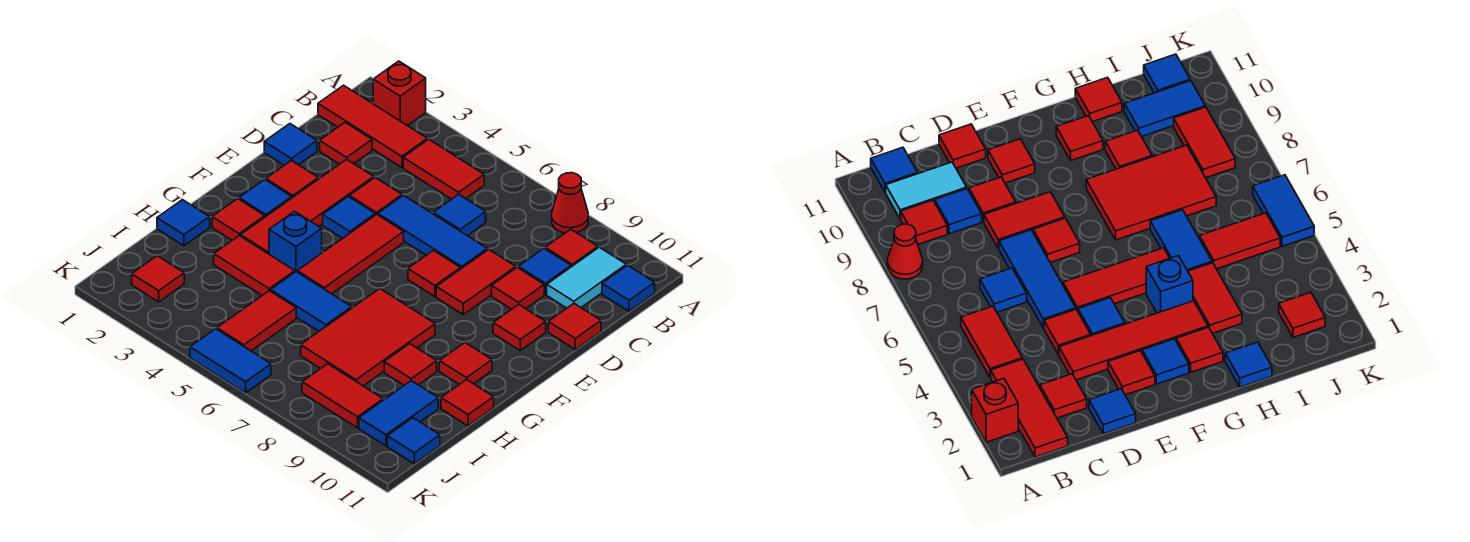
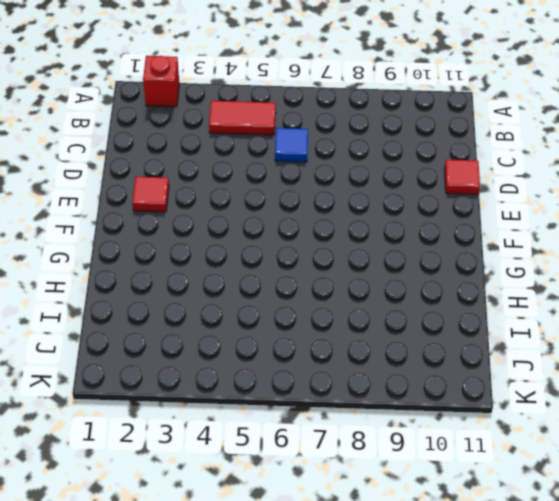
none -> red 1x1 cone [552,173,588,233]
none -> red 1x3 tile [318,85,427,168]
none -> red 1x1 tile [545,229,598,267]
none -> cyan 1x2 tile [547,247,626,308]

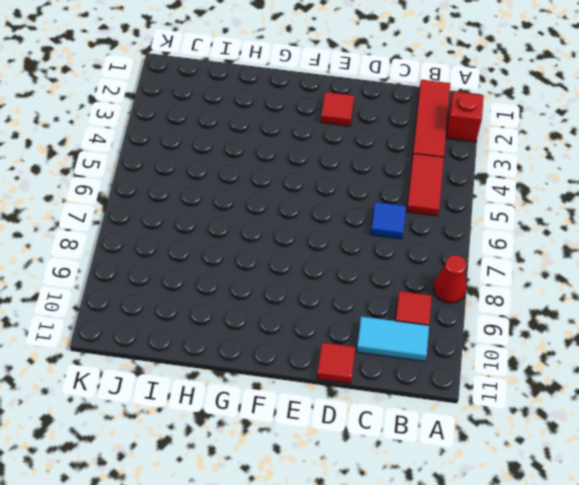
none -> blue 1x1 tile [602,265,655,311]
none -> red 1x1 tile [320,123,372,164]
none -> blue 1x1 tile [518,249,571,294]
none -> blue 1x1 tile [264,124,317,165]

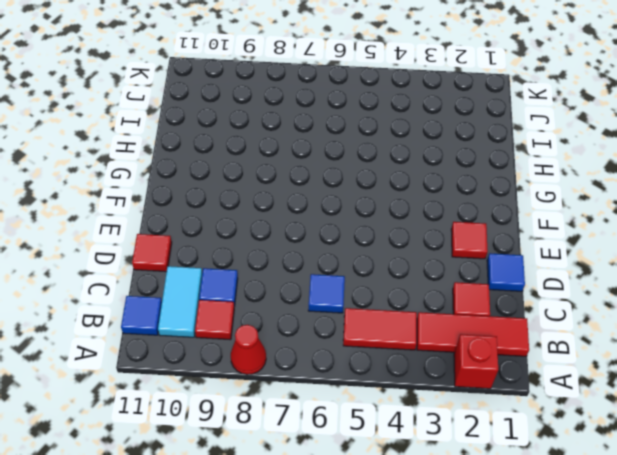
none -> red 1x4 tile [241,159,374,254]
none -> red 1x1 tile [350,178,402,215]
none -> blue 1x3 tile [378,196,487,269]
none -> red 1x2 tile [436,249,516,315]

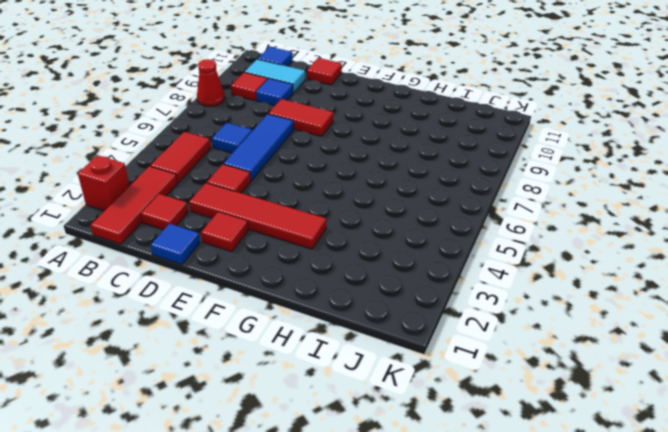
none -> red 1x1 tile [492,268,544,309]
none -> blue 1x1 tile [323,197,375,238]
none -> red 1x3 tile [297,214,404,294]
none -> red 1x1 tile [408,251,461,297]

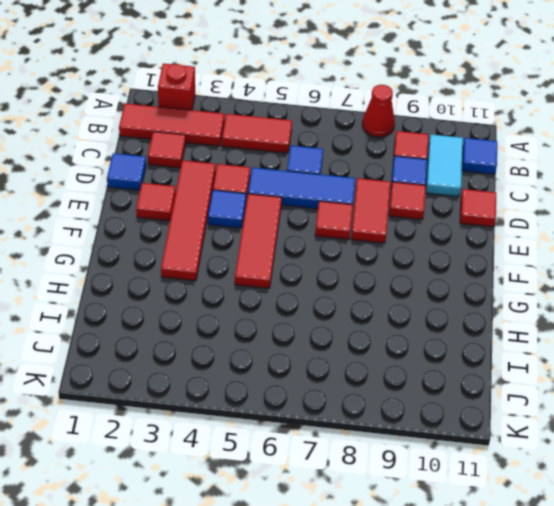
none -> red 1x1 tile [493,304,546,350]
none -> blue 1x1 tile [239,180,292,217]
none -> red 1x1 tile [212,199,265,240]
none -> blue 1x1 brick [269,211,322,272]

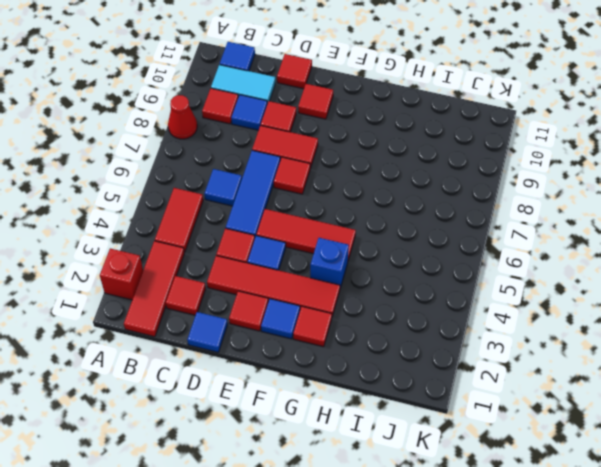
none -> red 2x3 tile [301,289,435,386]
none -> red 1x1 tile [439,343,492,385]
none -> blue 1x1 tile [157,200,210,246]
none -> red 1x2 tile [214,236,295,295]

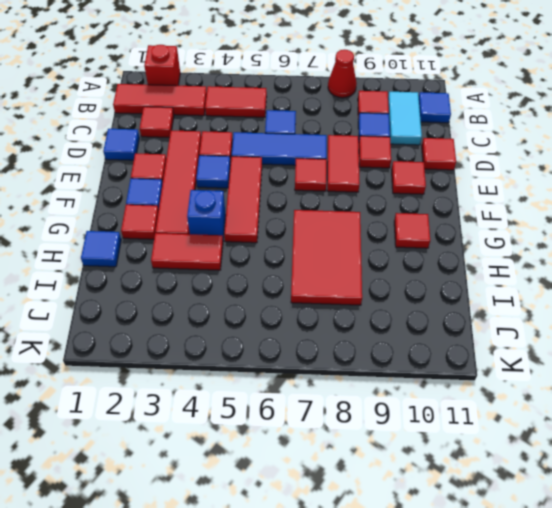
none -> blue 1x2 tile [271,272,352,331]
none -> red 1x1 tile [384,344,437,385]
none -> red 1x1 tile [441,380,494,426]
none -> red 1x2 tile [217,291,296,351]

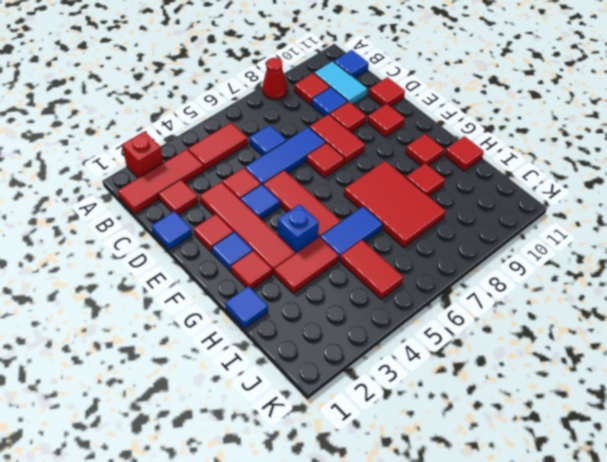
none -> blue 1x2 tile [359,381,438,446]
none -> red 1x1 tile [132,256,184,302]
none -> red 1x2 tile [302,364,383,428]
none -> blue 1x1 tile [387,418,440,464]

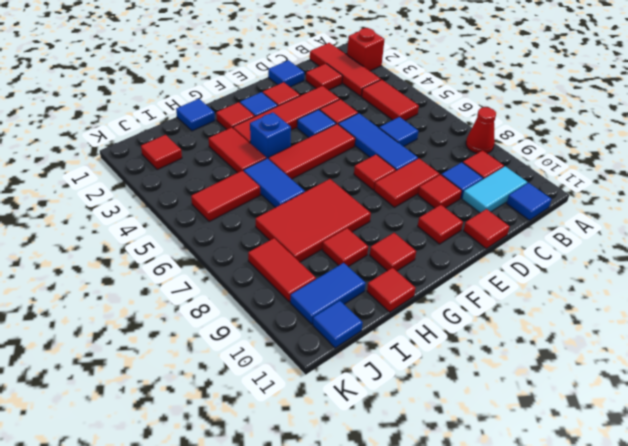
none -> blue 1x2 tile [190,329,271,393]

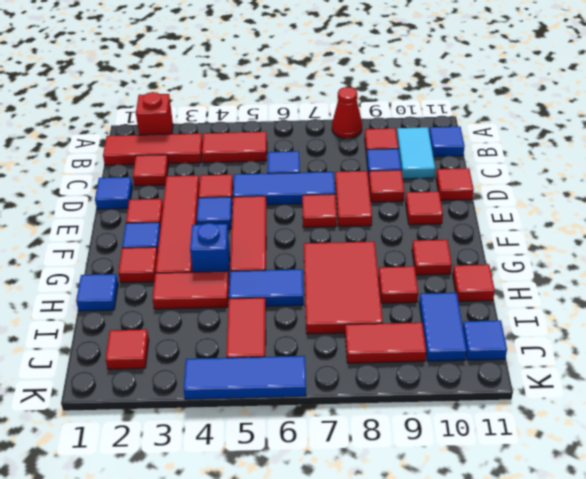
blue 1x3 tile [184,356,306,399] -> blue 1x2 tile [190,329,271,393]

